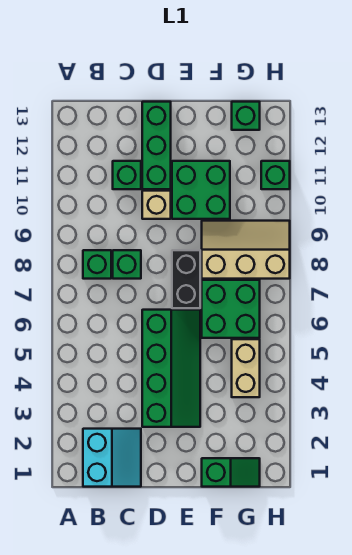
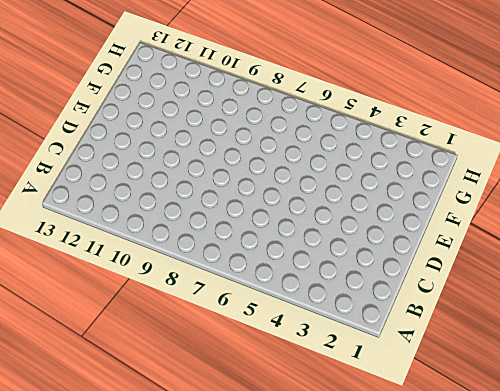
none -> cyan 2x2 slope [83,429,141,487]
none -> green 1x1 brick [83,250,111,279]
none -> green 1x1 brick [113,250,141,279]

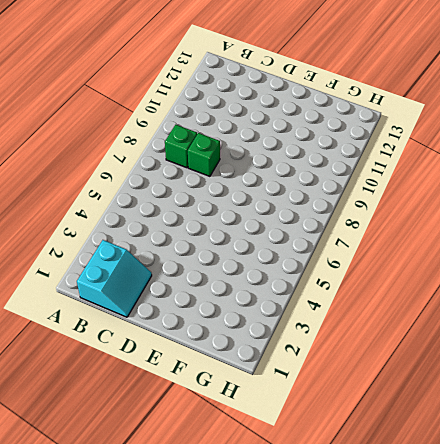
none -> green 1x1 brick [113,161,141,189]
none -> green 2x4 slope [142,310,200,427]
none -> tan 1x1 brick [142,191,171,219]

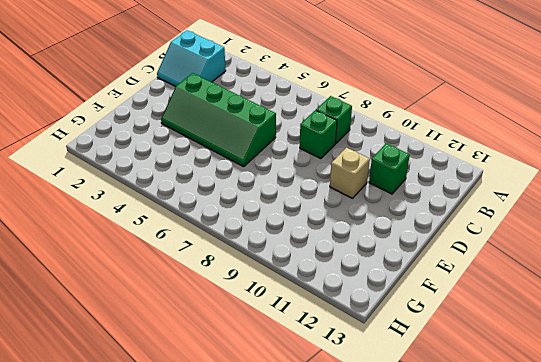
none -> green 1x3 brick [142,102,171,189]
none -> black 1x2 brick [172,250,200,308]
none -> green 2x2 brick [172,161,230,219]

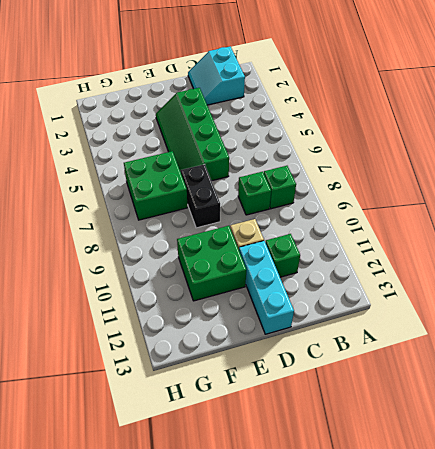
cyan 1x3 brick [239,241,294,334] -> green 1x3 brick [142,102,171,189]
none -> green 1x2 slope [202,458,260,487]
none -> tan 2x3 slope [202,221,290,279]
none -> tan 1x2 brick [232,339,260,397]

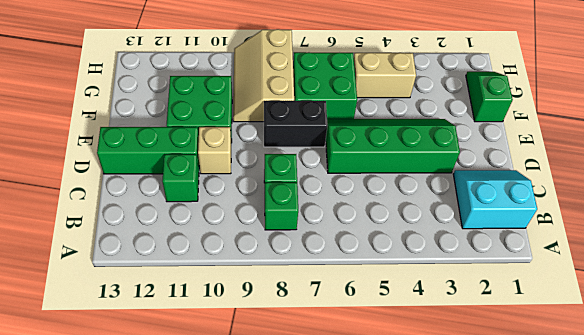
none -> green 1x1 brick [232,102,260,130]
none -> green 1x1 brick [261,161,290,189]

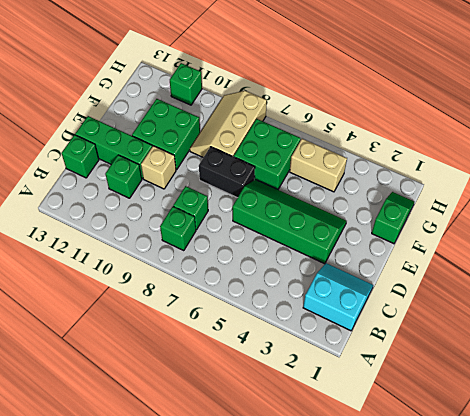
green 1x1 brick [61,135,99,178] -> green 1x1 brick moved to [232,102,260,130]

